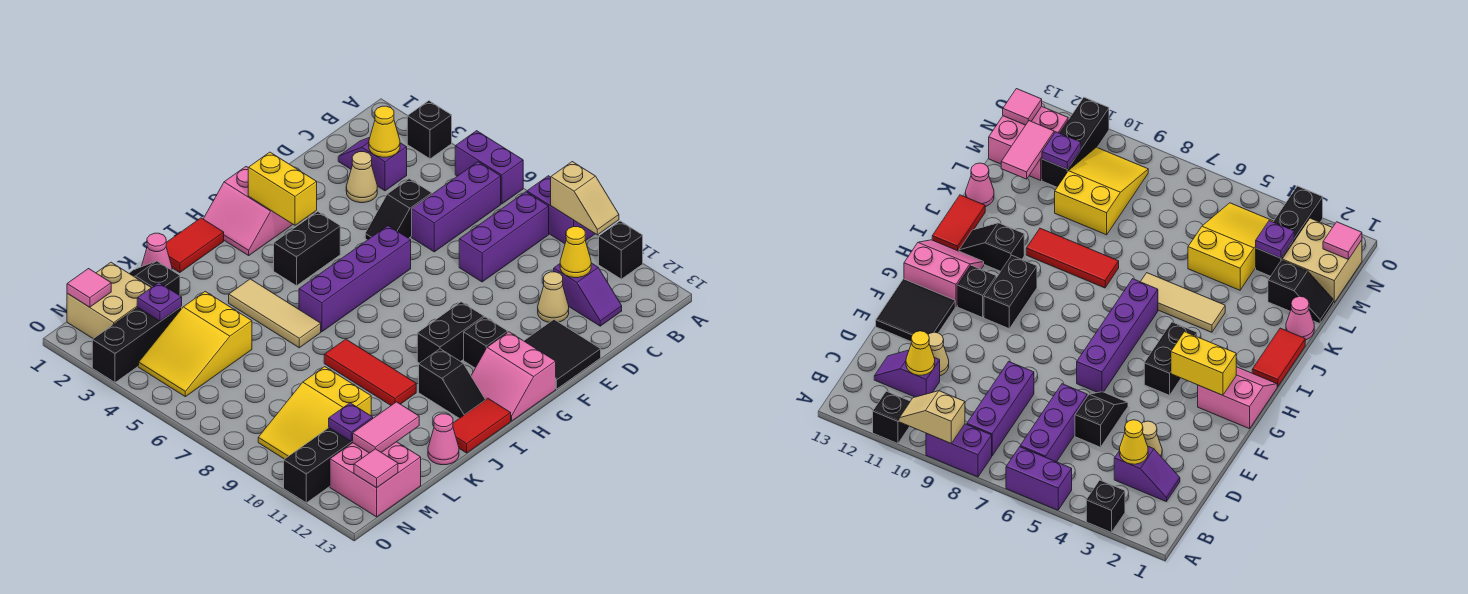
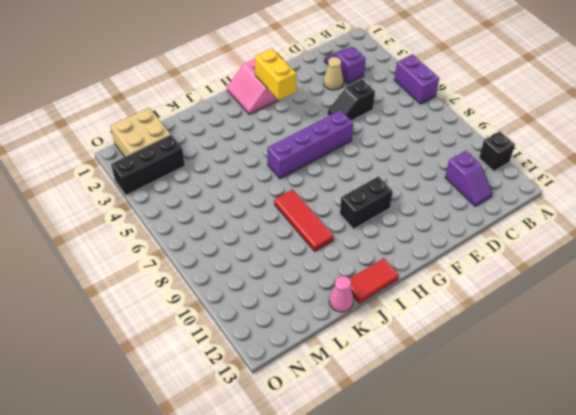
none -> black 1x1 brick [407,101,452,159]
none -> purple 1x2 brick [527,176,595,244]
none -> purple 1x3 brick [412,162,501,252]
none -> purple 1x3 brick [459,192,549,282]

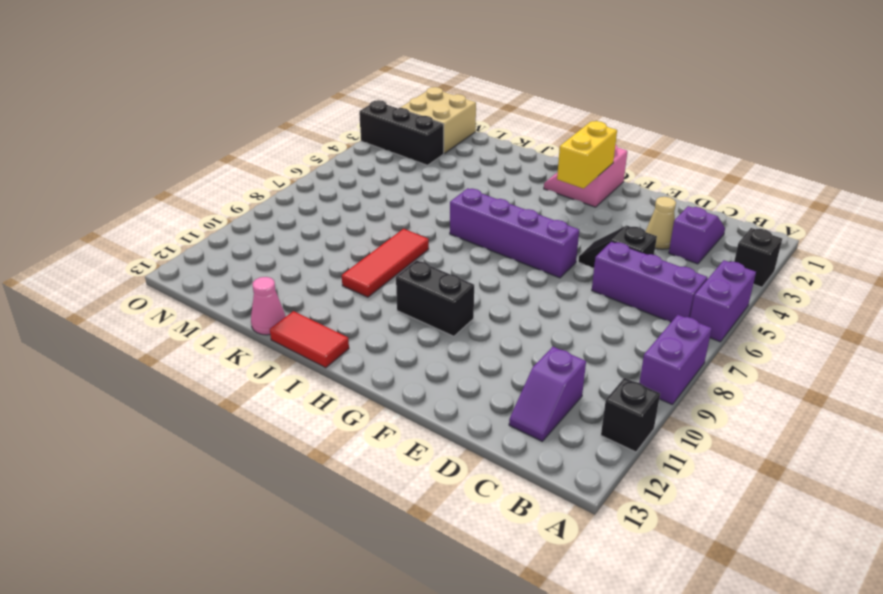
none -> purple 1x3 brick [459,192,549,282]
none -> tan 1x1 cone [538,272,569,322]
none -> black 2x2 tile [524,320,601,389]
none -> black 1x2 brick [274,212,340,286]

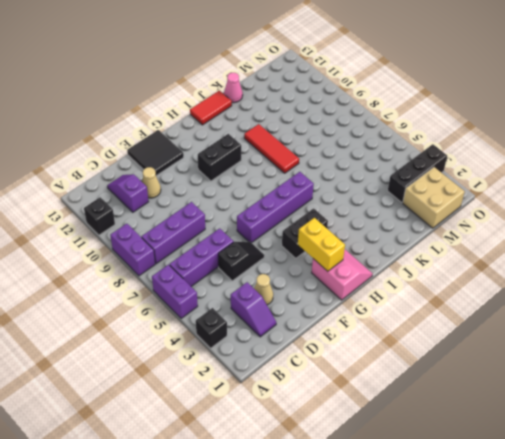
none -> black 1x1 brick [464,317,508,368]
none -> pink 2x2 slope [471,332,556,421]
none -> red 1x2 tile [166,218,224,273]
none -> black 1x2 slope [419,349,486,418]

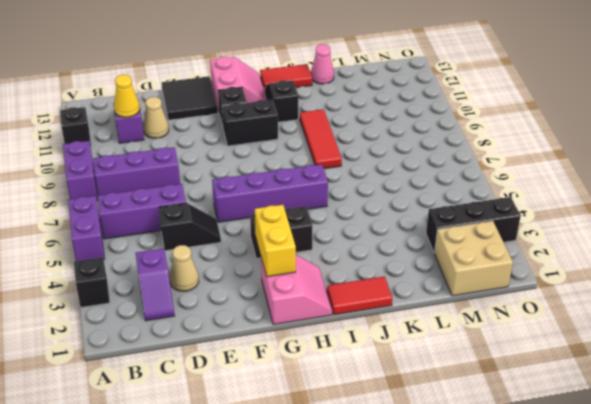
none -> tan 1x3 tile [229,279,321,348]
none -> pink 1x1 cone [142,233,172,270]
none -> black 1x2 slope [129,261,180,295]
none -> yellow 2x3 slope [139,291,252,397]

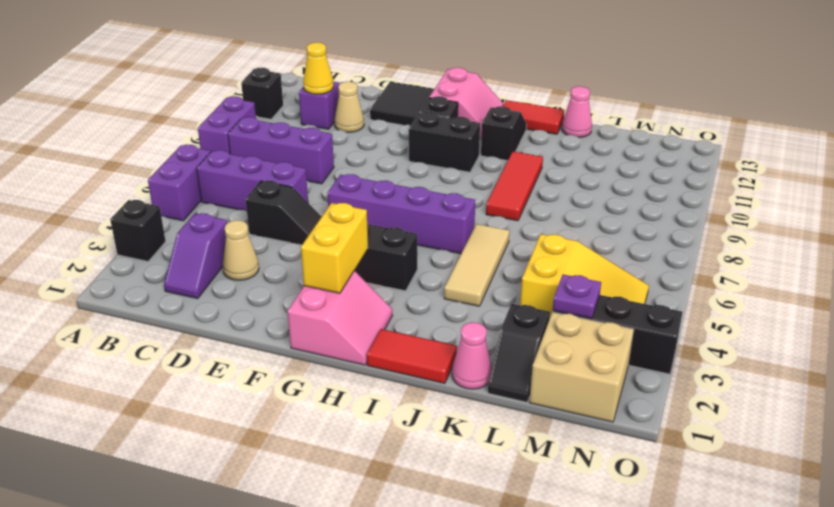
none -> yellow 2x3 slope [258,367,371,459]
none -> black 1x3 brick [284,428,353,503]
none -> pink 2x2 brick [330,442,421,517]
none -> tan 1x2 slope [551,162,619,235]

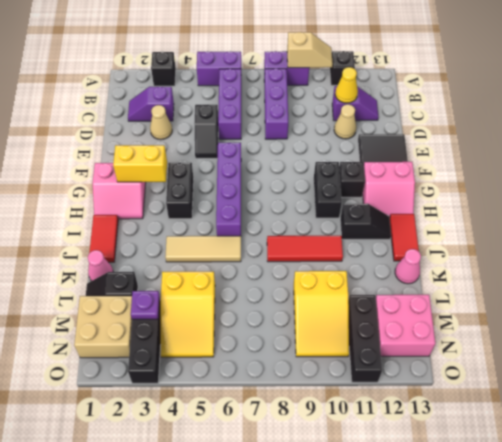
none -> yellow 1x1 cone [369,106,400,157]
none -> pink 1x2 tile [353,402,419,453]
none -> purple 1x1 plate [329,403,373,442]
none -> pink 1x1 tile [67,269,111,307]

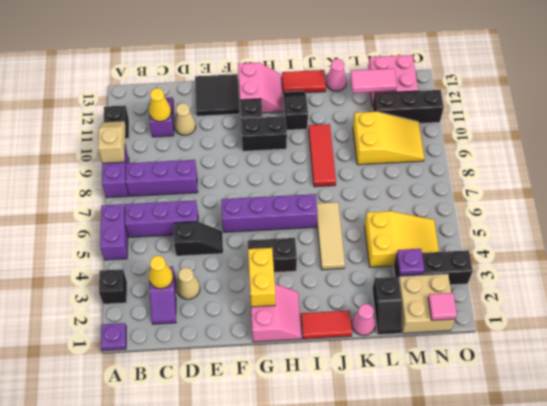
purple 1x1 plate [101,323,126,351] -> purple 1x1 plate moved to [329,403,373,442]
none -> pink 1x1 tile [354,449,398,488]

